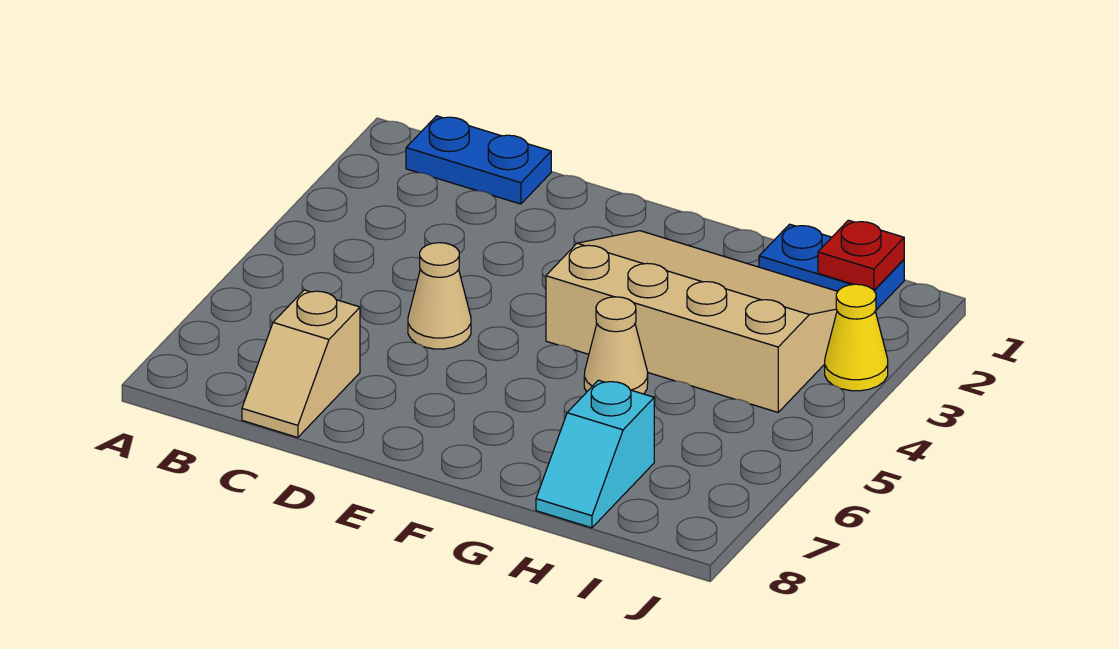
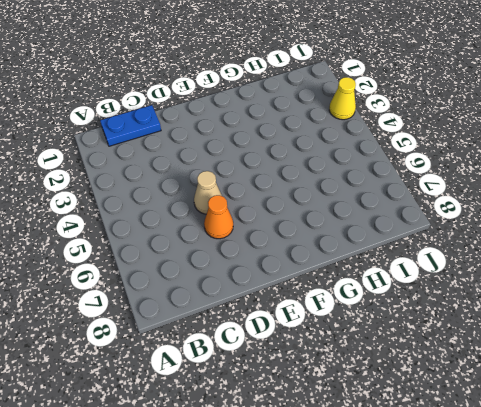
orange 1x1 cone [204,195,233,239] -> none
none -> tan 1x2 slope [242,290,360,437]
none -> tan 3x4 slope [546,231,838,412]

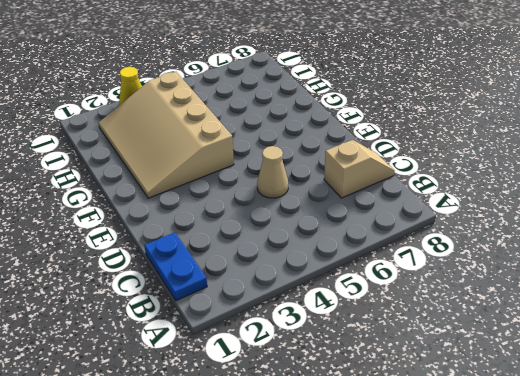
none -> tan 1x1 cone [584,297,648,394]
none -> blue 1x2 plate [759,224,904,311]

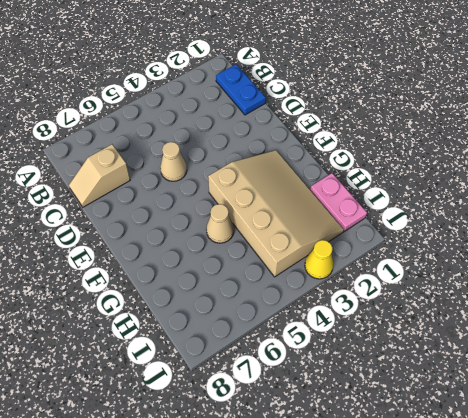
pink 1x2 plate [310,173,367,231] -> blue 1x2 plate [759,224,904,311]
none -> cyan 1x2 slope [536,380,654,528]
none -> red 1x1 plate [818,220,904,290]

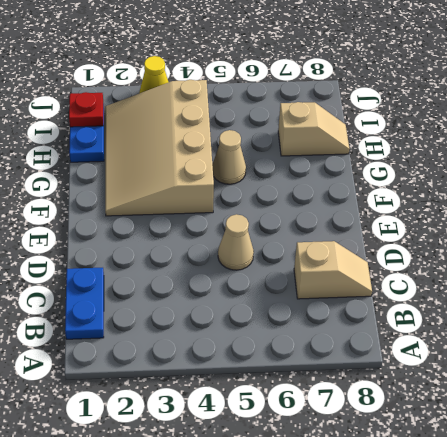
tan 1x2 slope [278,102,349,156] -> cyan 1x2 slope [536,380,654,528]

